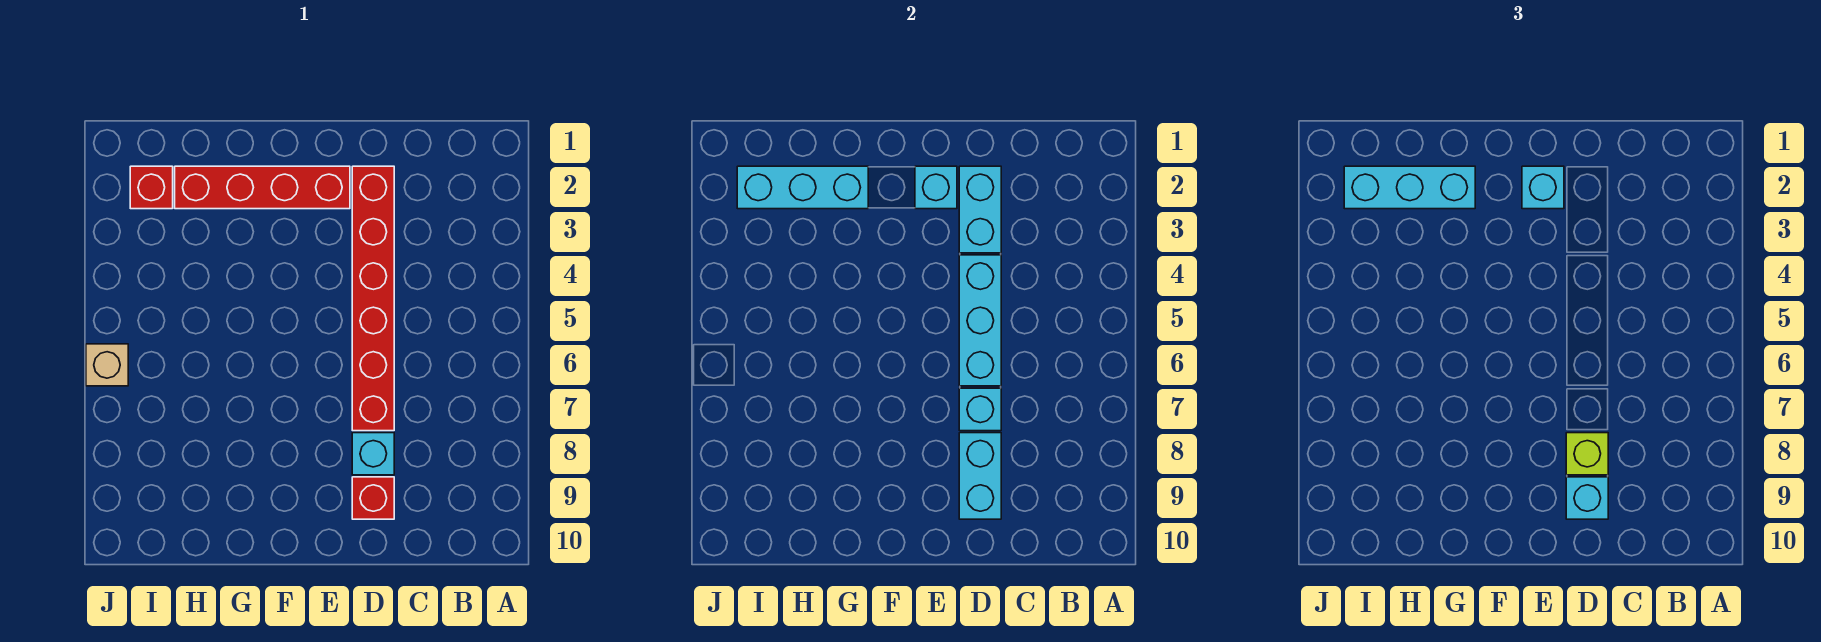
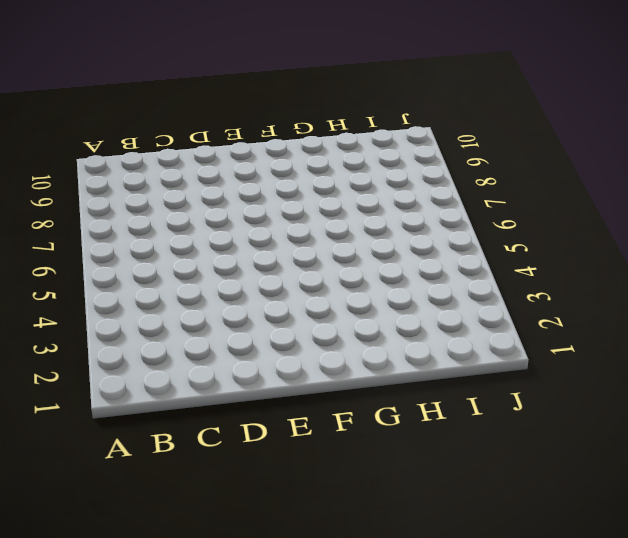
none -> red 1x6 brick [352,166,394,431]
none -> cyan 1x1 brick [352,433,394,475]
none -> red 1x1 brick [352,477,394,519]

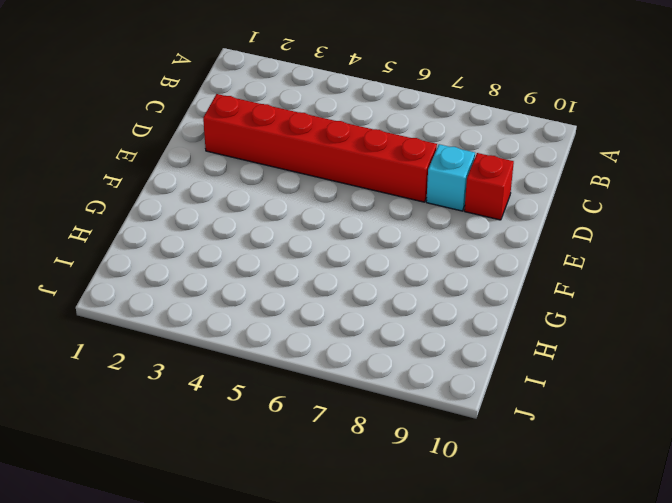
none -> red 1x4 brick [175,166,350,209]
none -> red 1x1 brick [130,166,173,209]
none -> tan 1x1 brick [86,344,128,386]

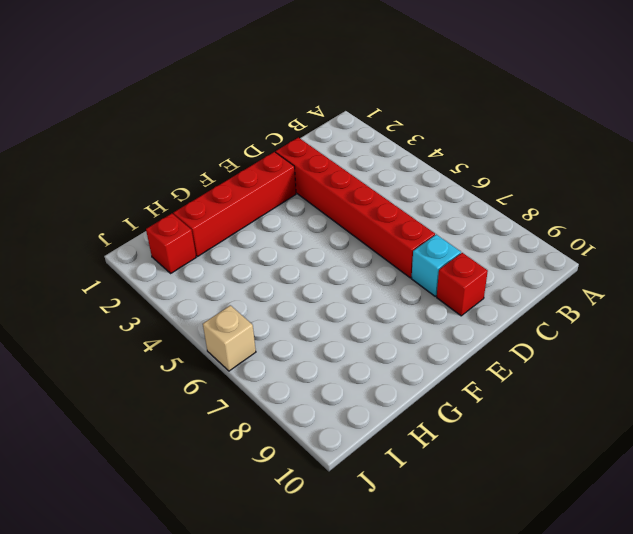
none -> cyan 1x2 brick [959,166,1001,253]
none -> cyan 1x3 brick [959,255,1001,386]
none -> cyan 1x1 brick [959,388,1001,431]

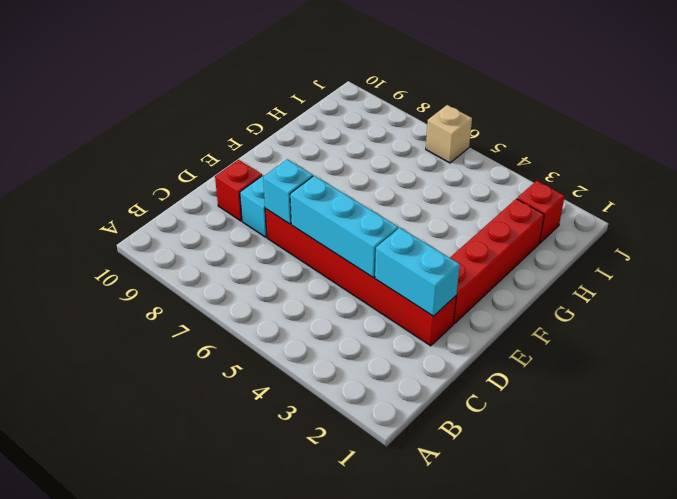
none -> cyan 1x2 brick [959,433,1001,519]
none -> cyan 1x1 brick [915,166,957,209]
none -> cyan 1x3 brick [737,166,868,209]

